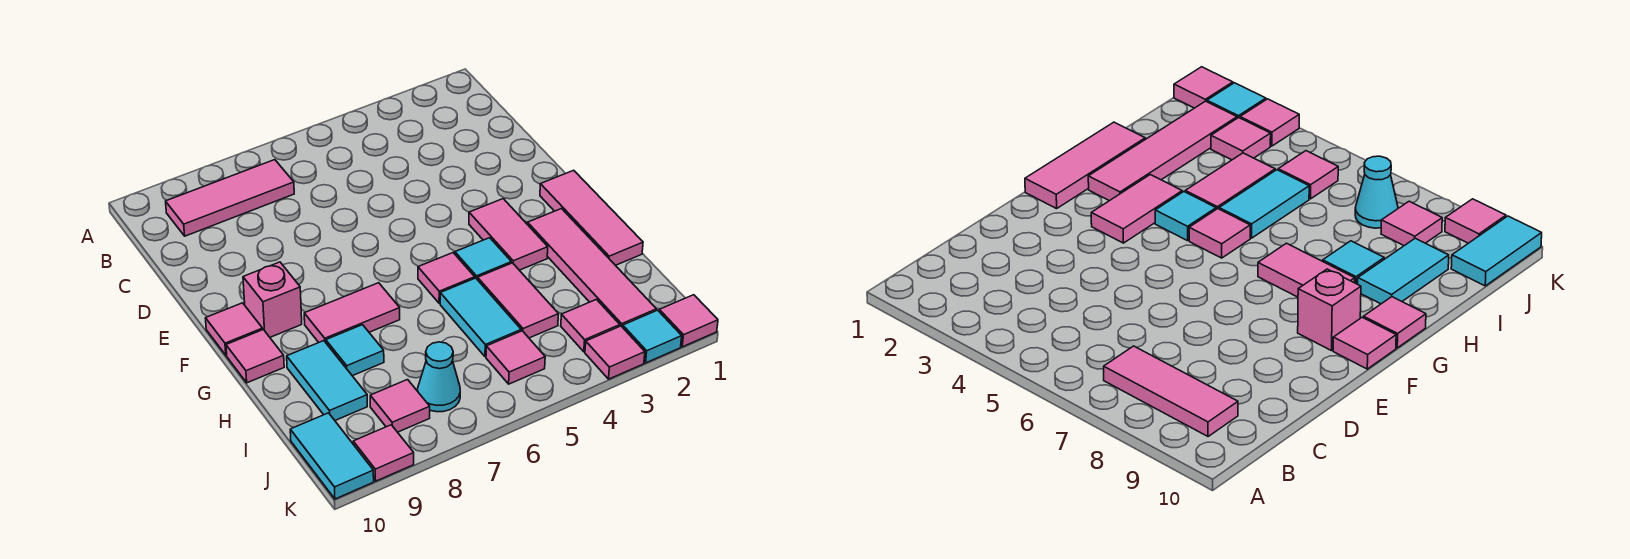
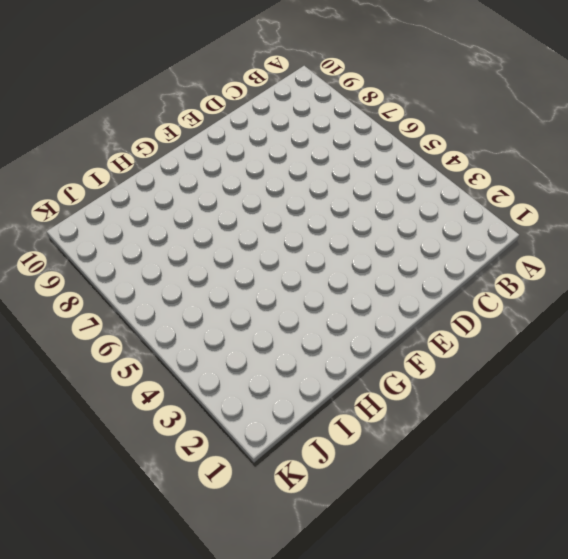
none -> pink 1x3 tile [166,160,294,236]
none -> pink 1x3 tile [540,170,643,265]
none -> pink 1x2 tile [469,199,548,270]

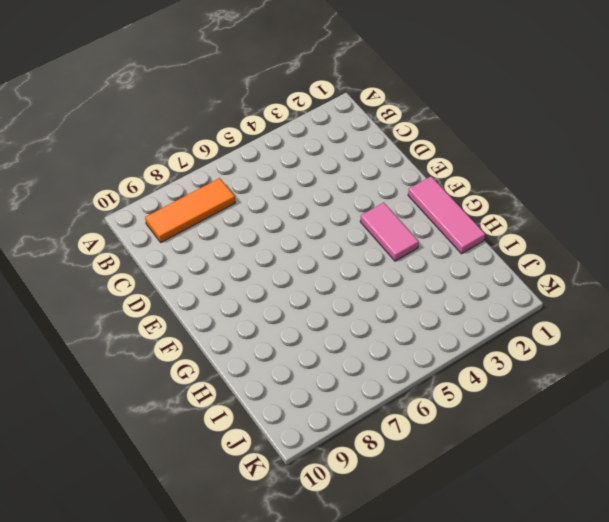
orange 1x3 tile [145,178,235,242] -> pink 1x3 tile [166,160,294,236]
none -> pink 1x1 brick [243,262,302,337]
none -> pink 1x1 tile [206,303,263,355]
none -> pink 1x4 tile [528,209,656,327]

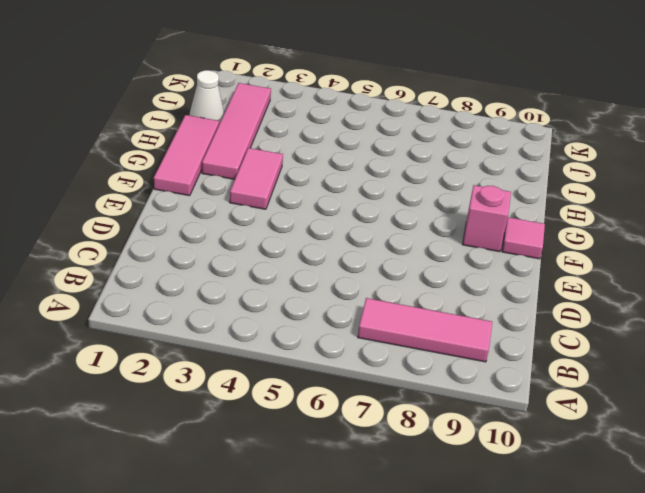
white 1x1 cone [190,70,224,124] -> none
none -> cyan 1x1 tile [455,238,511,280]
none -> pink 1x1 tile [418,253,475,303]
none -> pink 1x2 tile [304,283,400,342]

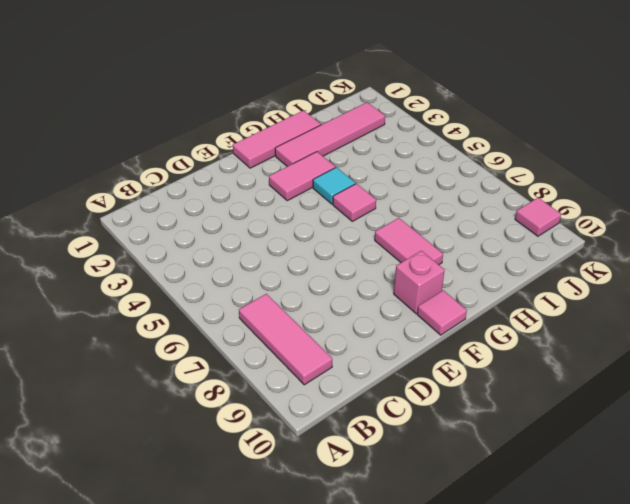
none -> pink 1x1 tile [226,330,284,383]
none -> pink 1x2 tile [478,263,558,338]
none -> cyan 1x2 tile [440,278,521,357]

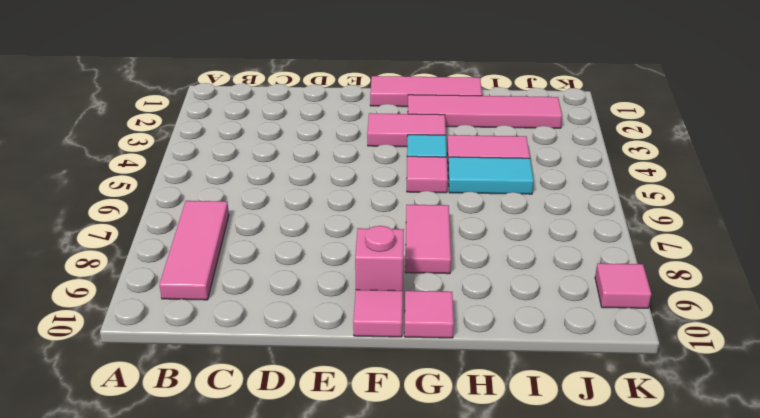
none -> cyan 1x1 tile [326,325,384,376]
none -> cyan 1x2 tile [287,341,367,420]
none -> pink 1x1 tile [561,299,620,352]

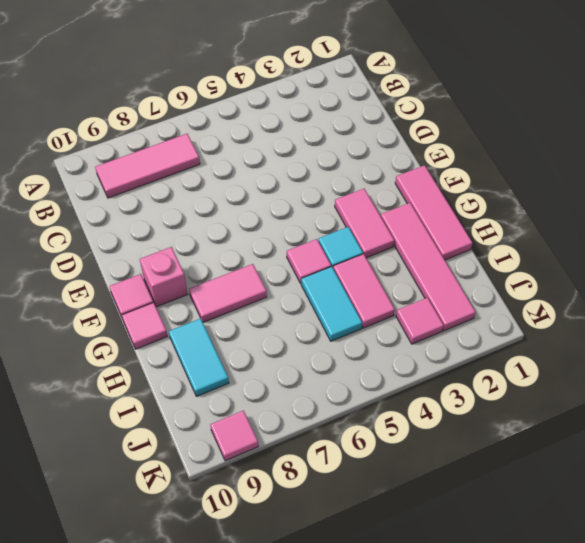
none -> cyan 1x1 tile [326,325,384,376]
none -> pink 1x1 tile [486,331,545,384]
none -> cyan 1x1 cone [418,342,460,412]

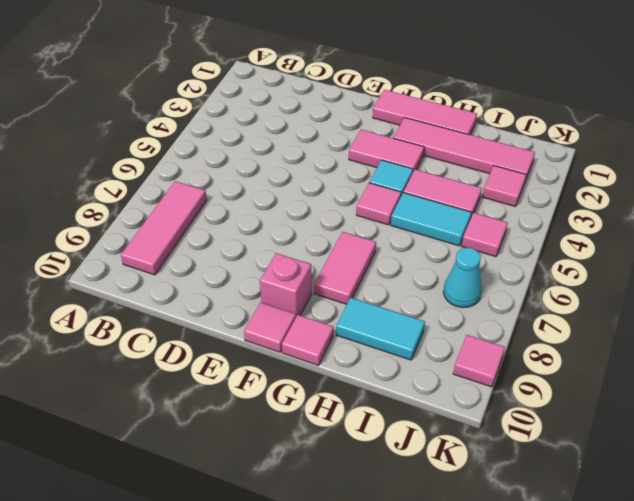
none -> cyan 1x1 tile [326,325,384,376]
none -> pink 1x1 tile [370,380,430,432]
none -> cyan 1x2 tile [290,413,374,499]

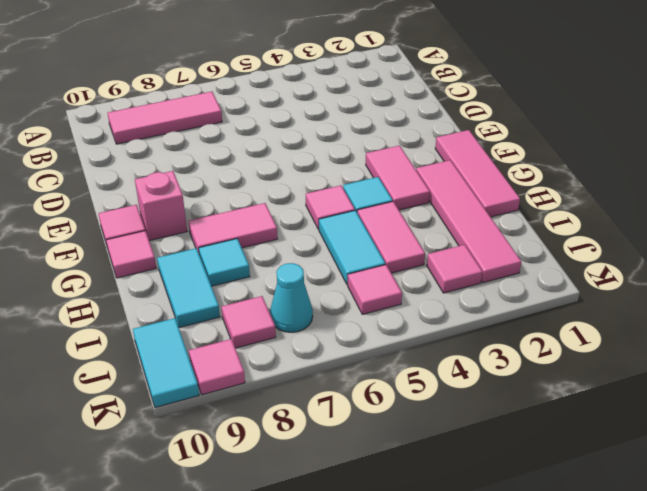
none -> pink 1x1 tile [659,295,718,347]
none -> cyan 1x1 tile [623,310,682,363]
none -> pink 1x1 tile [585,326,645,379]

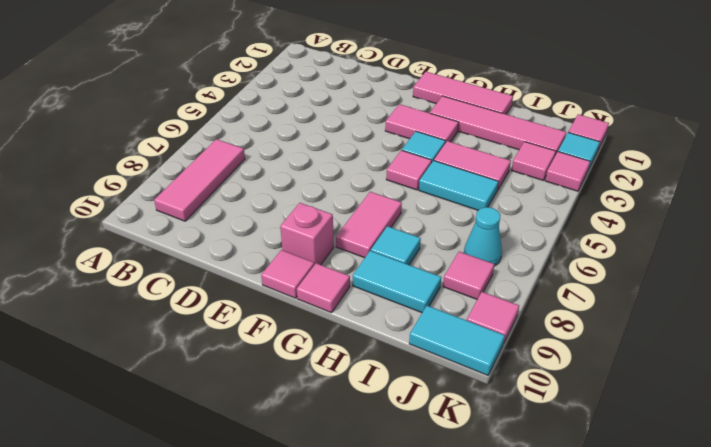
none -> pink 1x1 tile [486,331,545,384]

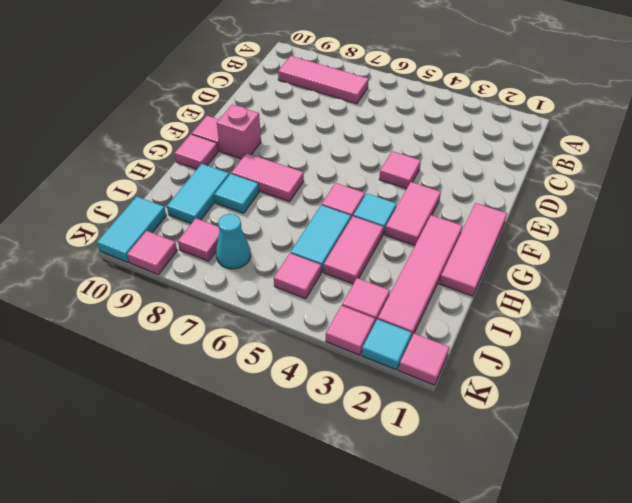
pink 1x1 tile [379,151,421,189] -> none

